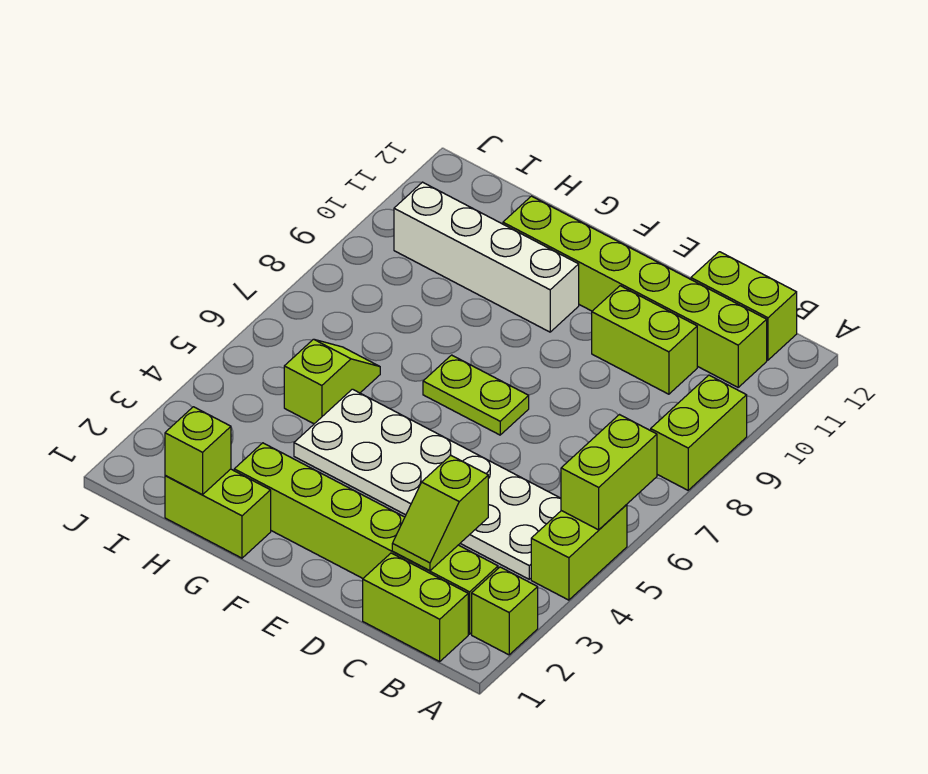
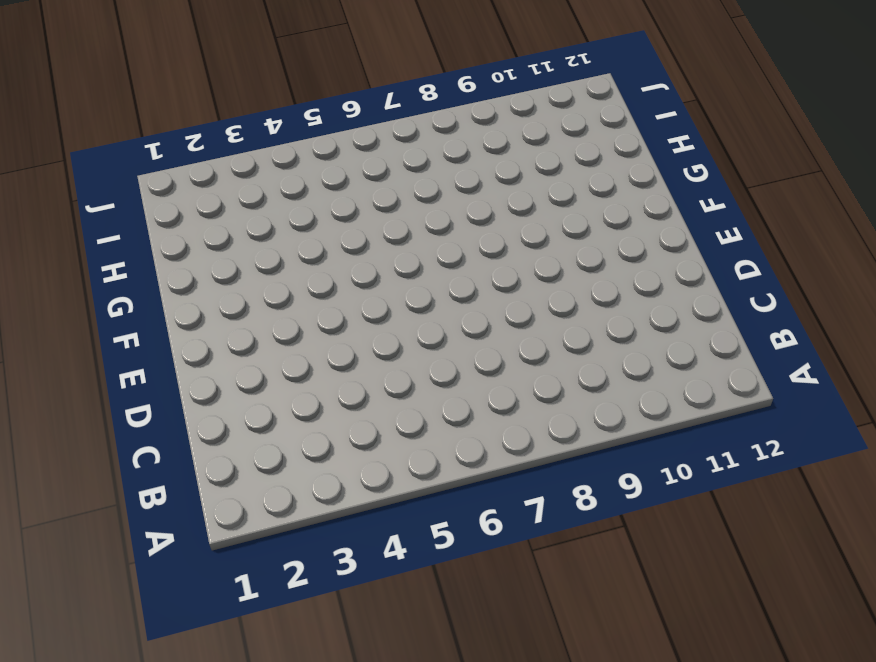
none -> lime 1x1 brick [472,567,538,655]
none -> lime 1x2 brick [531,505,627,600]
none -> lime 1x2 brick [651,375,747,490]

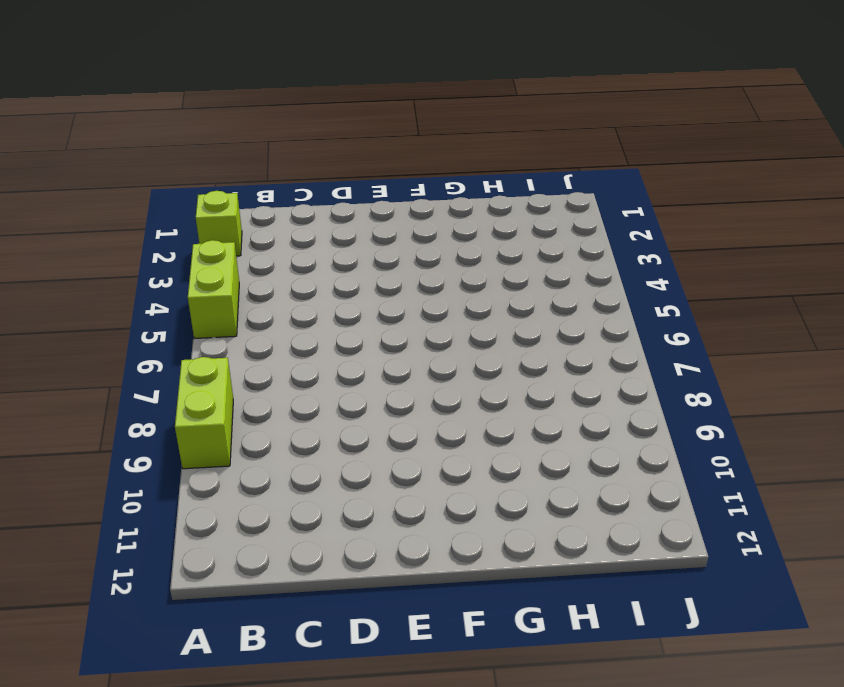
none -> lime 1x2 brick [363,553,468,661]
none -> lime 1x6 brick [234,443,498,634]
none -> white 2x6 plate [294,389,561,579]

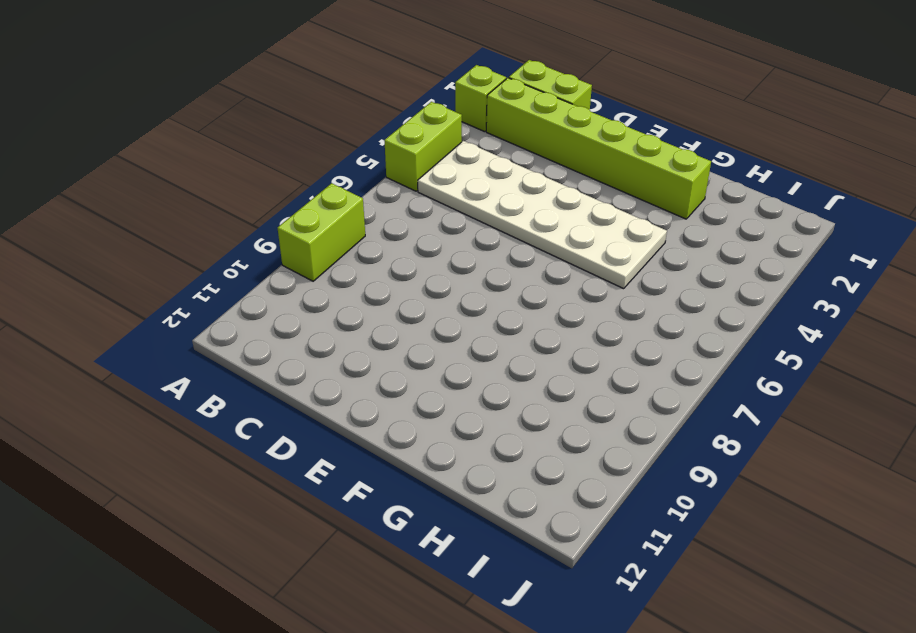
none -> lime 1x6 brick [503,196,767,387]
none -> lime 1x2 brick [691,252,797,360]
none -> lime 1x2 brick [592,286,697,394]

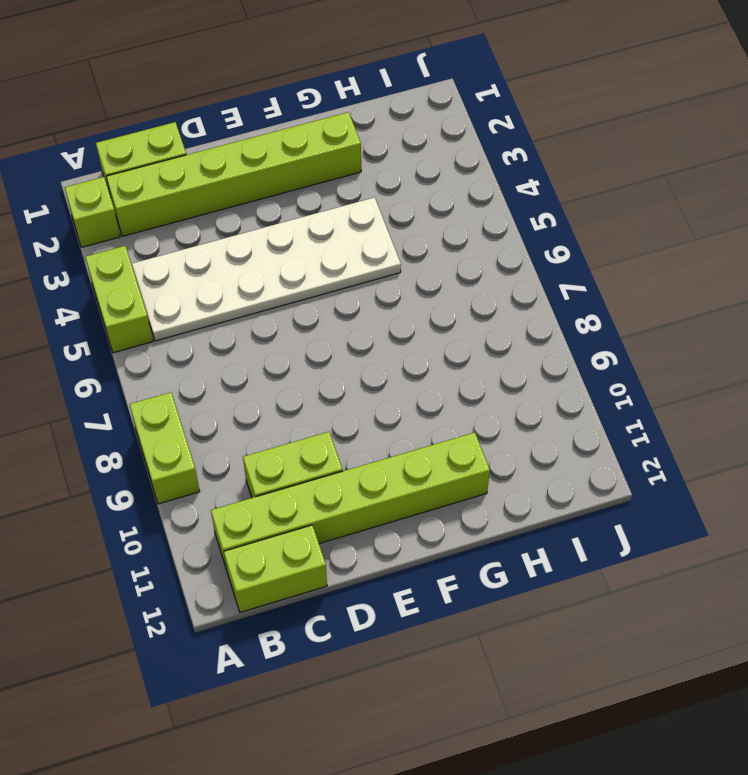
none -> lime 1x2 plate [423,355,529,435]
none -> white 1x4 brick [394,182,579,332]
none -> lime 1x2 brick [165,469,271,558]

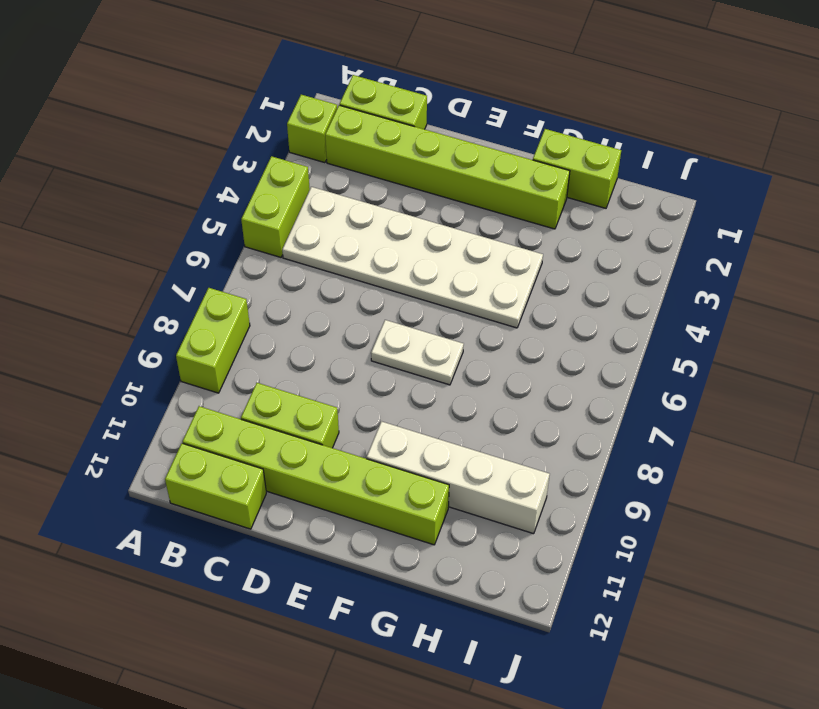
white 1x2 plate [371,320,464,385] -> lime 1x2 plate [423,355,529,435]
none -> lime 1x2 slope [284,339,380,424]
none -> lime 1x2 brick [561,415,657,530]
none -> lime 1x2 slope [392,455,488,571]

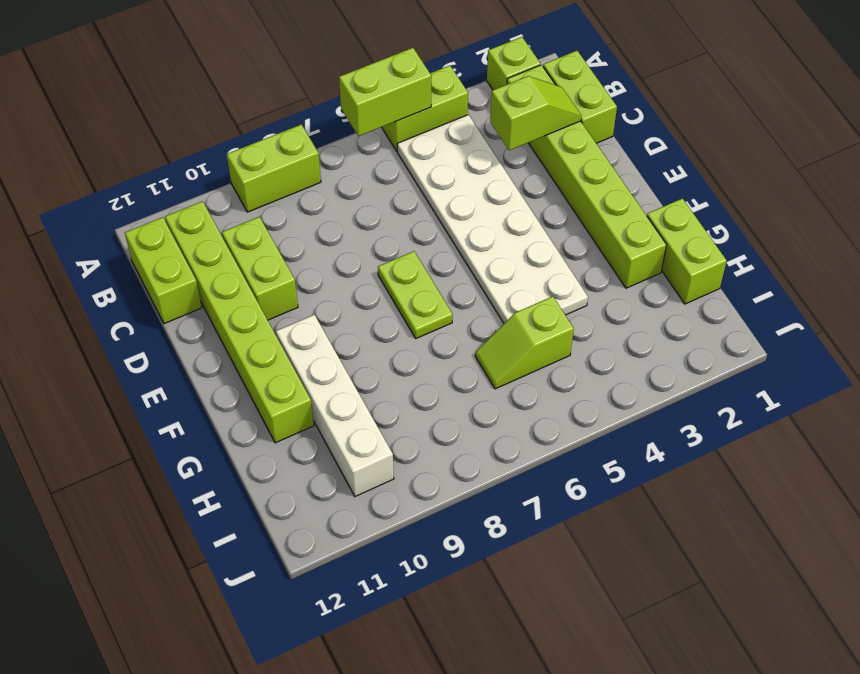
none -> lime 1x1 brick [165,407,231,495]

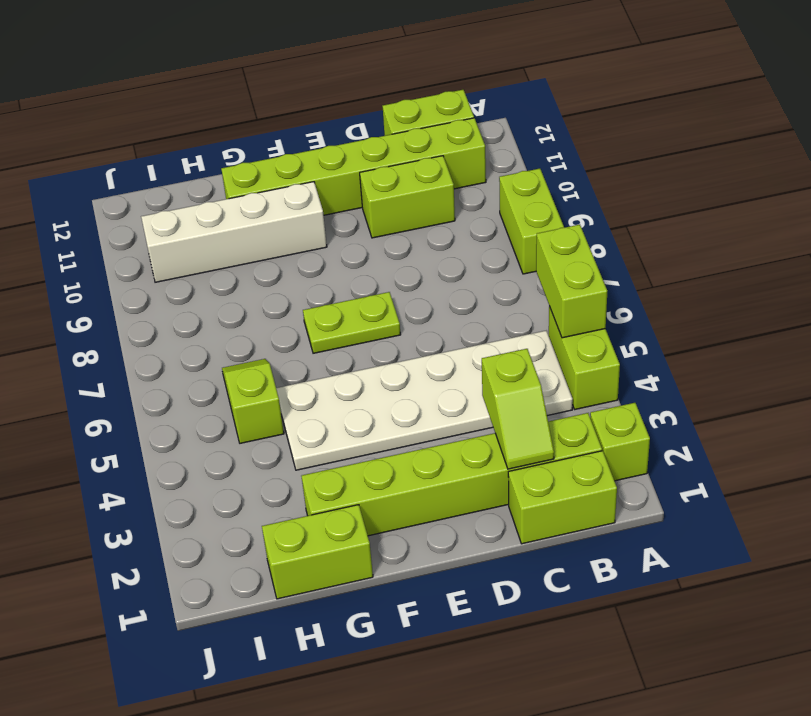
none -> lime 1x1 brick [165,407,231,495]

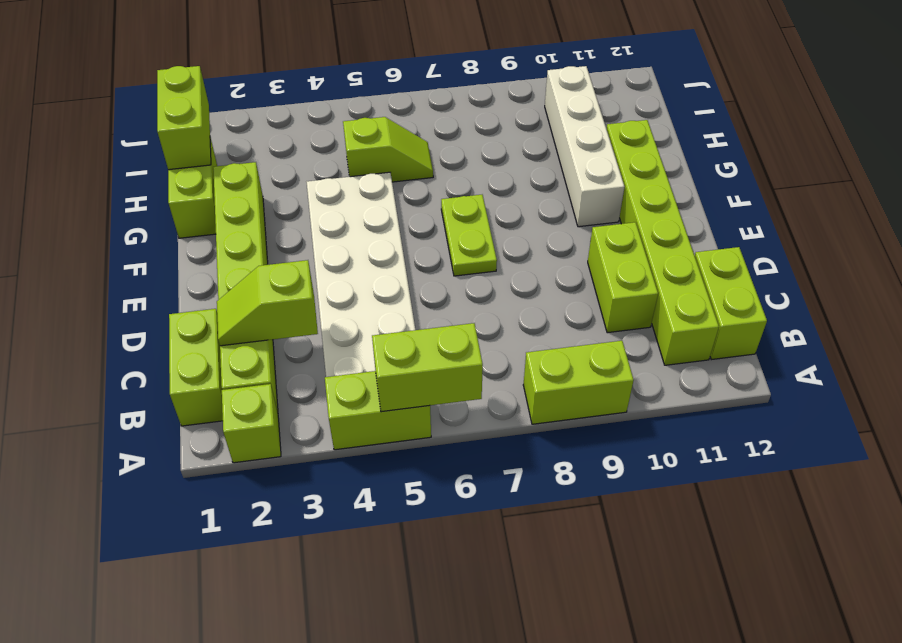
lime 1x2 brick [157,66,211,170] -> lime 1x1 brick [165,407,231,495]

